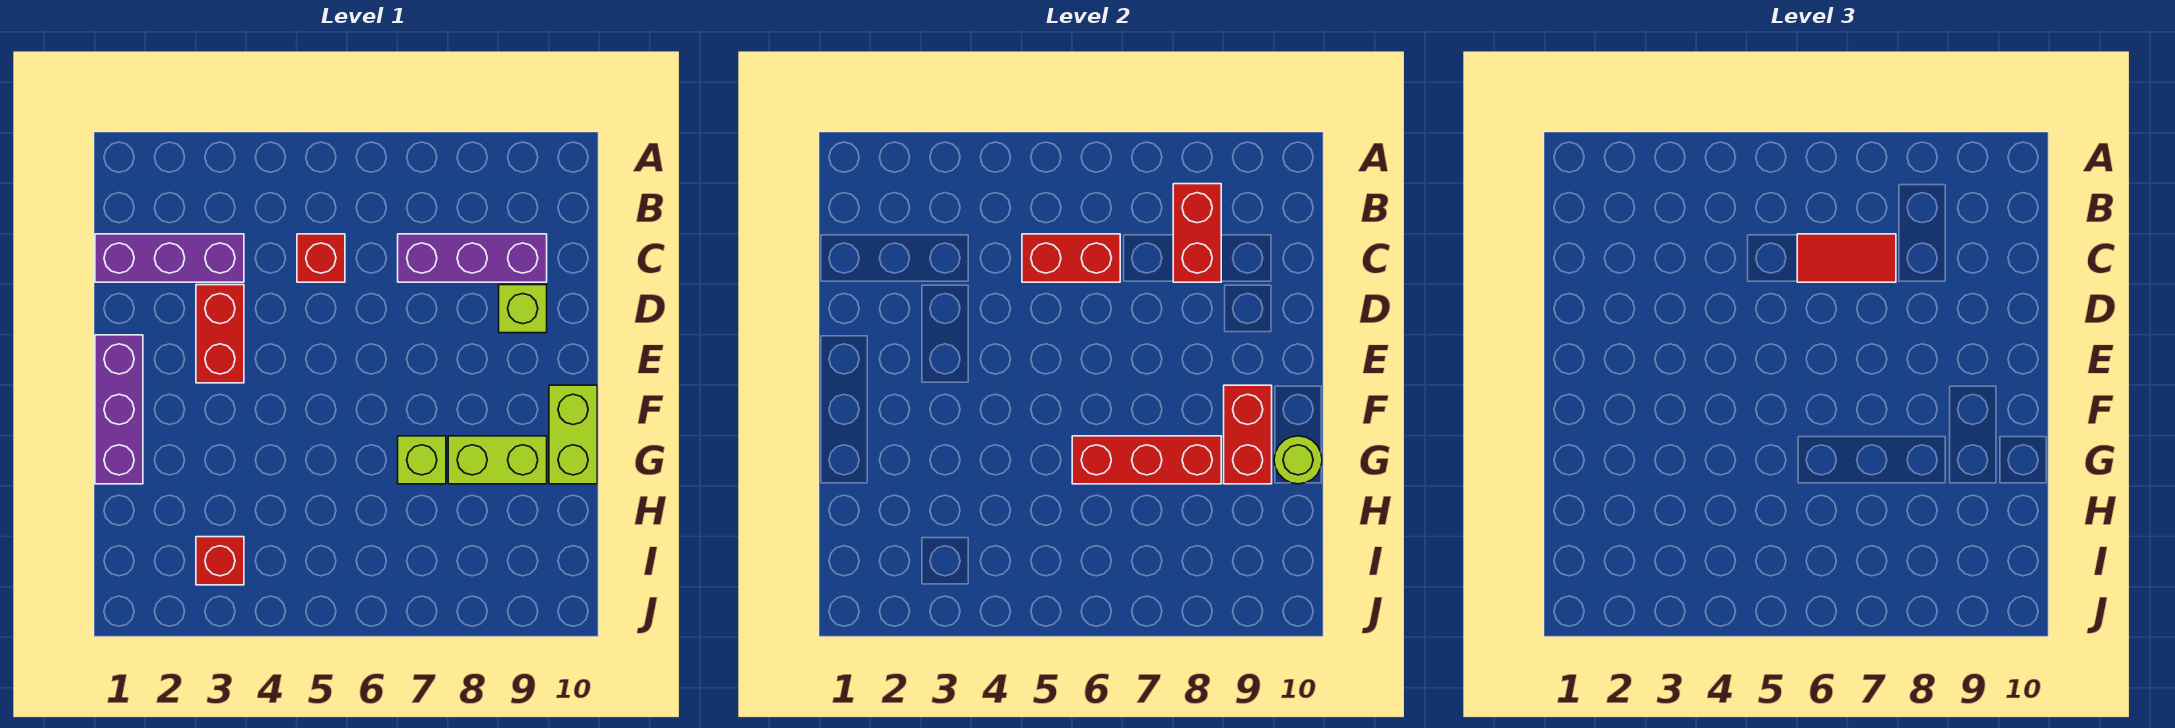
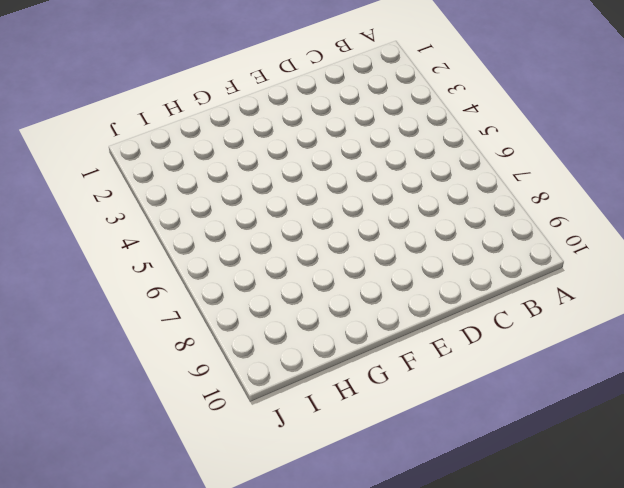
none -> purple 1x3 brick [95,234,244,282]
none -> red 1x1 brick [297,234,345,282]
none -> purple 1x3 brick [398,234,547,282]

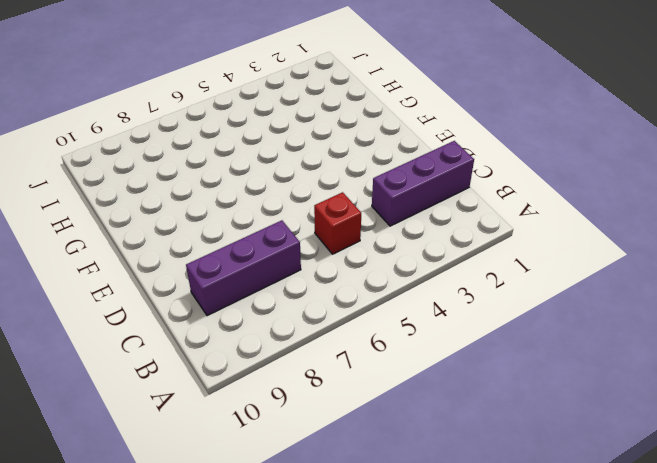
none -> red 1x2 brick [196,285,244,383]
none -> lime 1x1 brick [499,285,547,333]
none -> purple 1x3 brick [95,335,143,484]

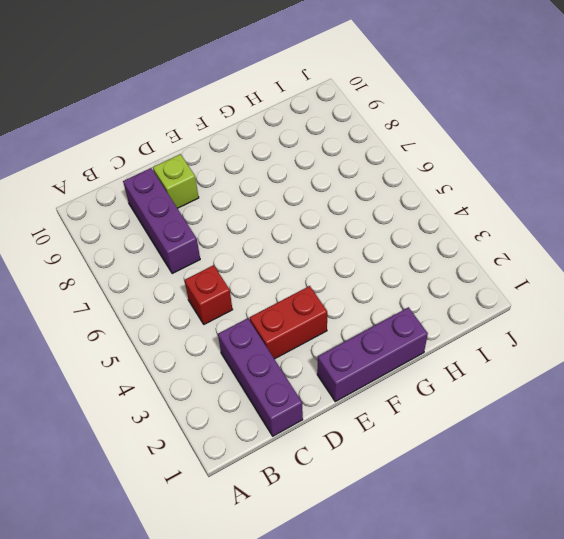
none -> lime 1x2 brick [549,385,597,484]
none -> lime 1x1 brick [398,436,446,484]
none -> lime 1x2 brick [448,436,547,484]

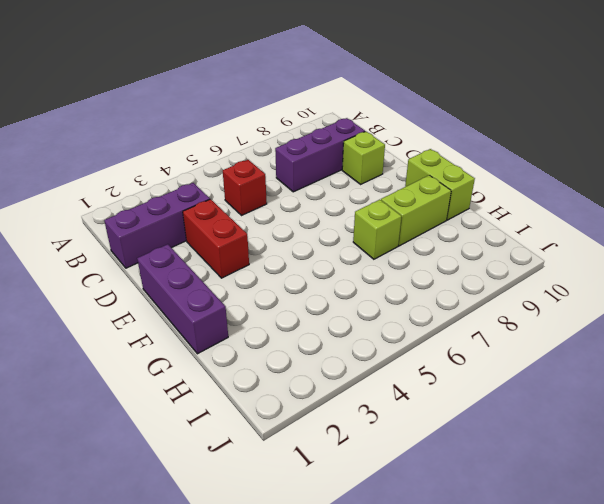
none -> red 1x1 brick [196,537,244,585]
none -> red 1x2 brick [1173,184,1221,282]
none -> red 1x2 brick [1022,234,1120,282]

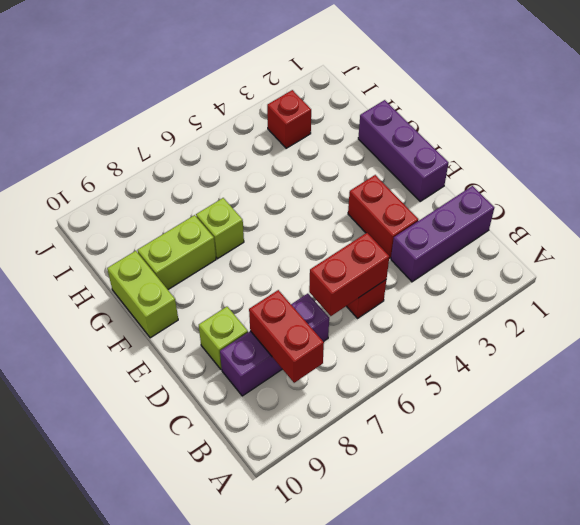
none -> red 1x2 brick [1224,385,1272,484]
none -> red 1x3 brick [1072,436,1221,484]
none -> lime 1x1 round brick [1274,436,1322,484]

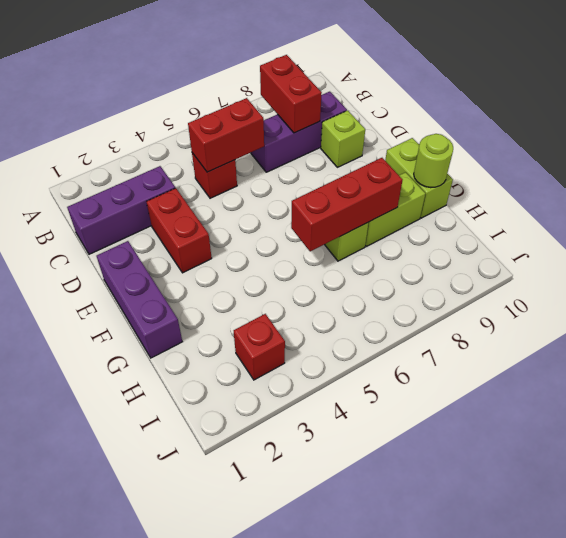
none -> red 1x2 brick [1224,385,1272,484]
none -> red 1x2 tile [1797,234,1896,282]

